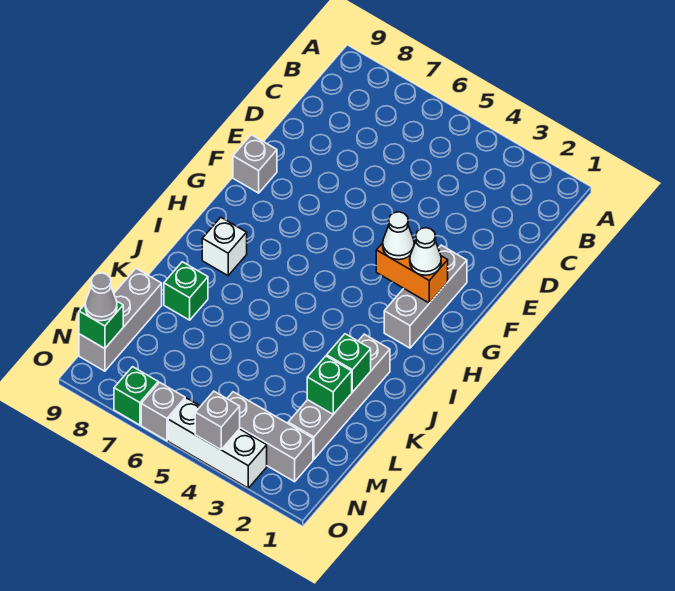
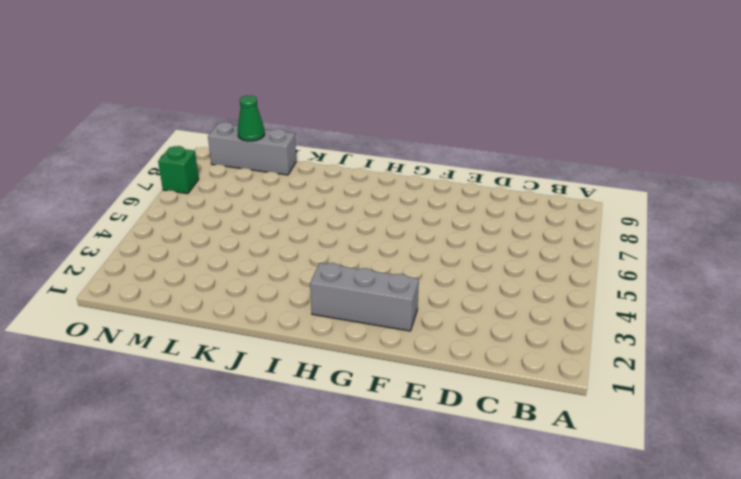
green 1x1 cone [238,96,265,141] -> none
none -> grey 1x1 brick [233,135,277,193]
none -> white 1x1 brick [202,217,247,276]
none -> grey 1x4 brick [288,334,390,459]

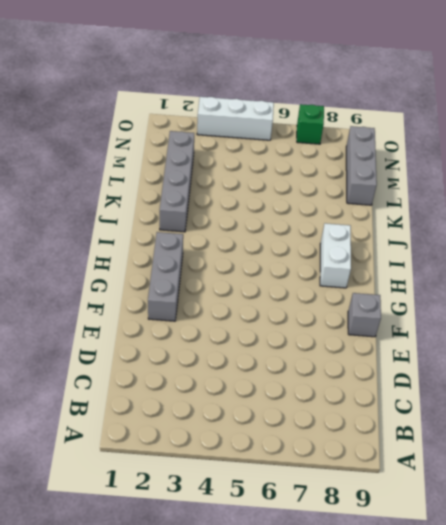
white 1x2 brick [320,223,351,288] -> white 1x1 brick [202,217,247,276]
none -> green 1x1 brick [164,262,208,320]
none -> grey 1x3 brick [227,392,313,482]
none -> grey 1x1 brick [141,382,185,441]

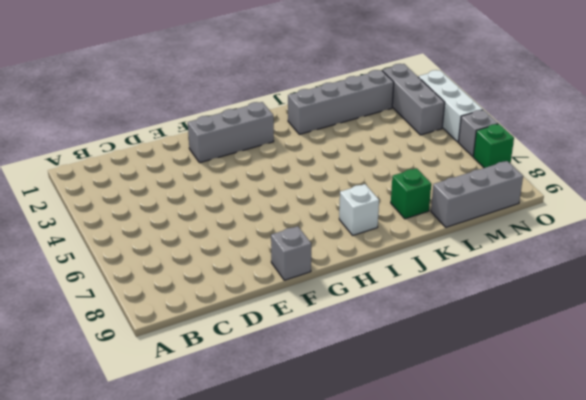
none -> orange 1x2 brick [376,240,448,303]
none -> green 1x1 brick [327,334,371,392]
none -> green 1x1 brick [307,356,352,414]

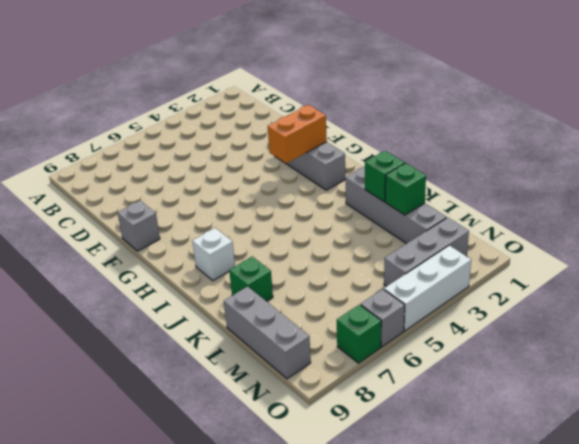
none -> green 1x1 brick [79,302,123,349]
none -> grey 1x1 brick [195,391,240,450]
none -> white 1x1 cone [410,228,441,275]

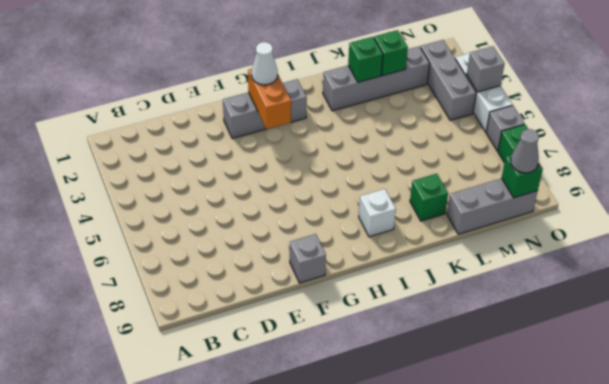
none -> white 1x1 cone [383,212,414,260]

